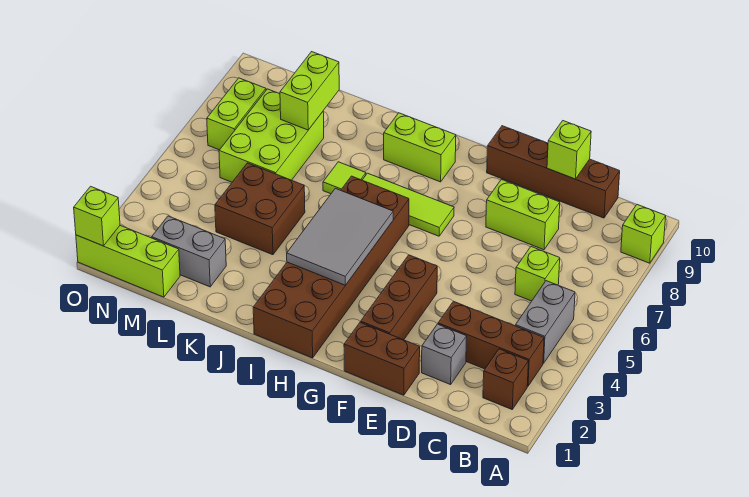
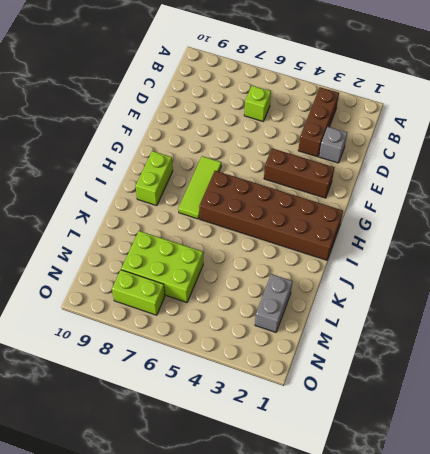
none -> lime 1x1 brick [621,205,666,263]
none -> brown 1x1 brick [483,349,528,409]
none -> grey 1x2 brick [515,281,575,363]

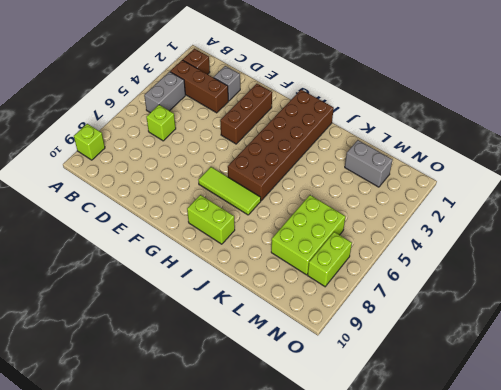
none -> brown 1x4 brick [487,126,620,218]
none -> lime 1x2 brick [486,179,560,250]
none -> brown 1x2 brick [344,322,420,395]

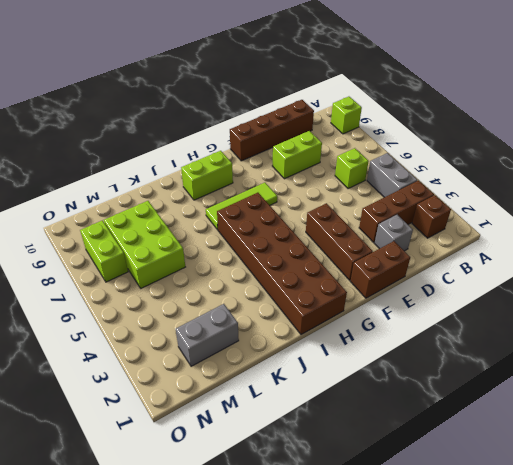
none -> lime 1x1 tile [323,162,366,194]
none -> brown 2x2 brick [215,163,305,255]
none -> lime 1x3 brick [76,226,180,297]

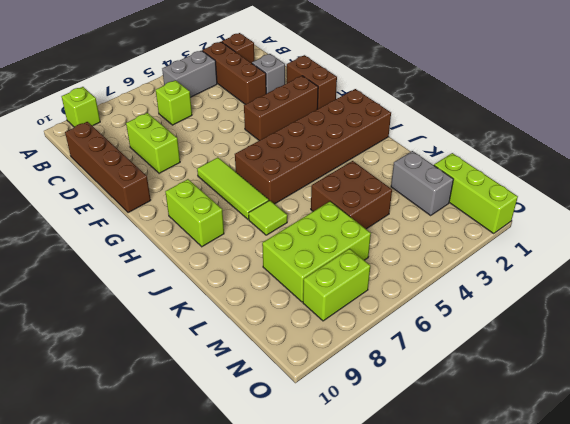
none -> lime 1x1 brick [547,121,591,179]
none -> grey 2x3 tile [287,188,393,285]
none -> lime 1x2 brick [280,52,339,130]

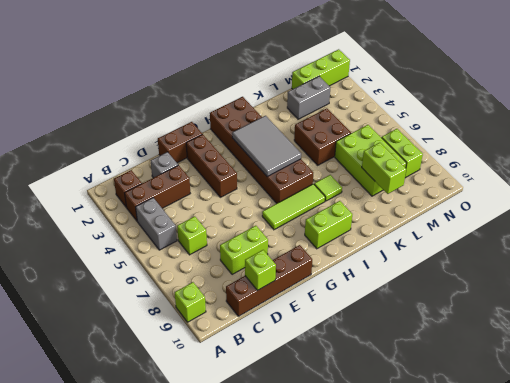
none -> lime 1x1 brick [74,186,120,246]

